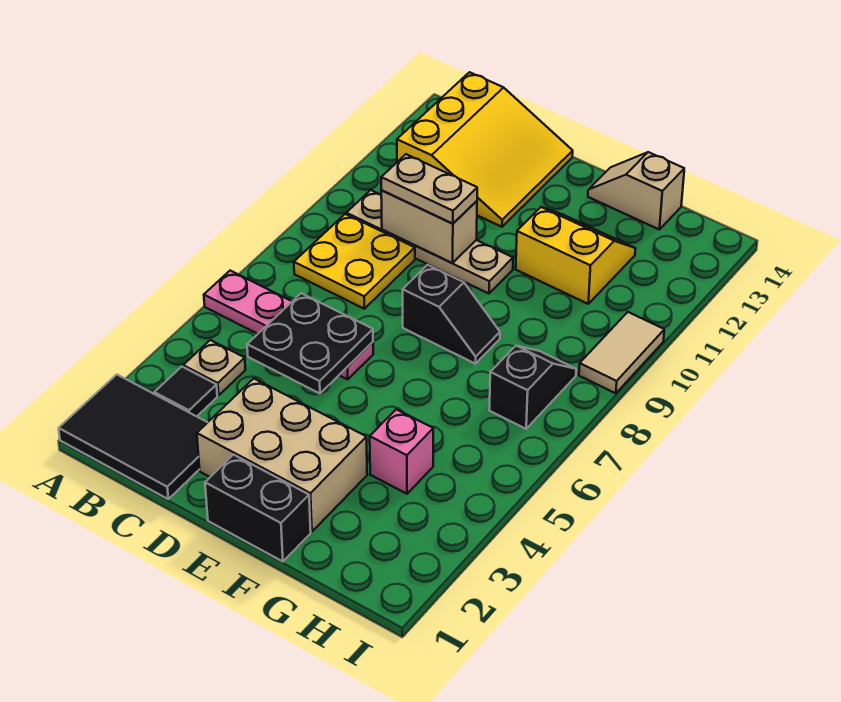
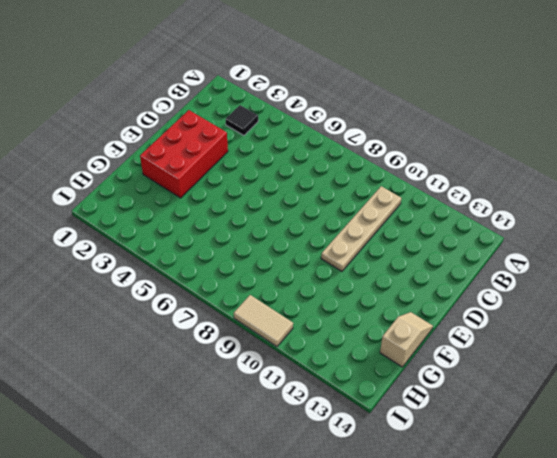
red 2x3 brick [140,110,228,198] -> tan 2x3 brick [197,379,367,532]
none -> black 2x3 tile [59,375,208,499]
none -> pink 1x4 plate [204,271,373,379]
none -> tan 1x1 plate [183,340,245,395]

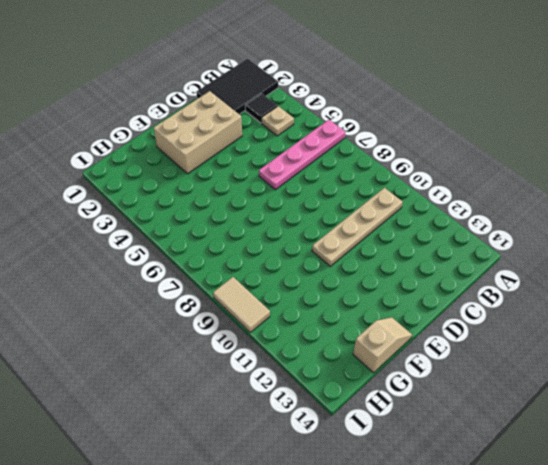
none -> yellow 2x2 plate [294,214,415,309]
none -> yellow 3x3 slope [397,72,573,227]
none -> black 1x2 brick [205,455,311,562]

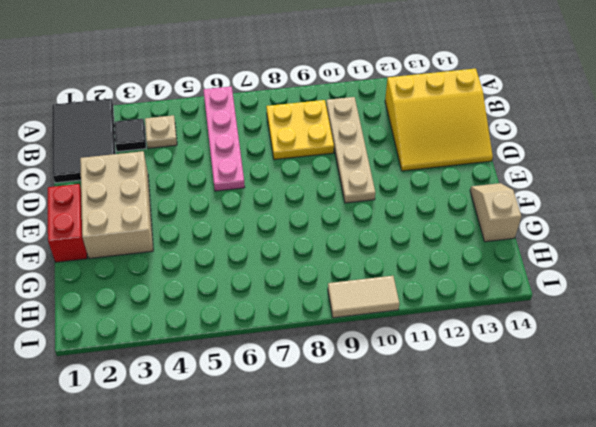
red 1x2 brick [48,184,87,262] -> black 1x2 brick [205,455,311,562]
none -> black 1x2 slope [403,265,500,364]
none -> yellow 2x2 slope [516,207,636,304]
none -> pink 1x1 brick [370,409,433,494]

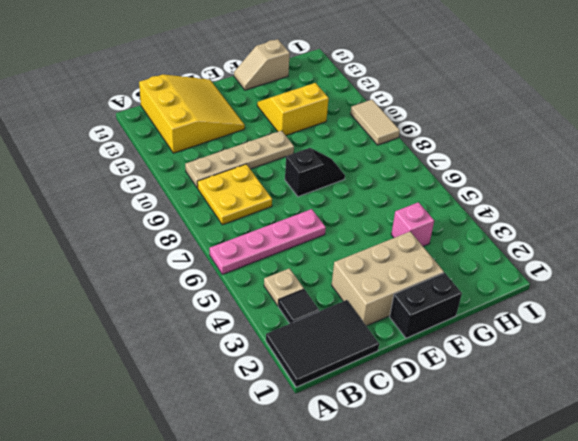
none -> black 1x2 slope [489,346,576,429]
none -> black 2x2 plate [247,293,373,394]
none -> tan 1x2 brick [381,190,477,263]

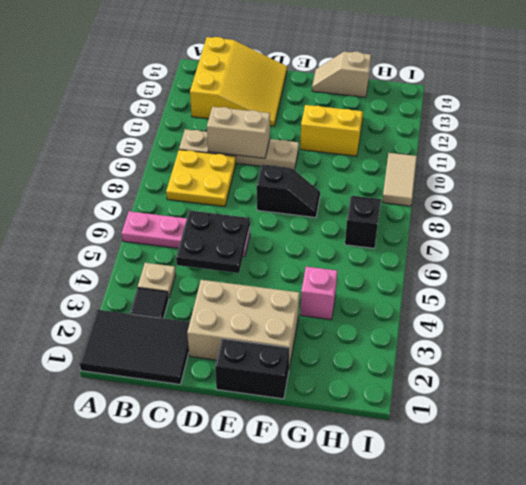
none -> tan 1x2 plate [381,154,477,224]

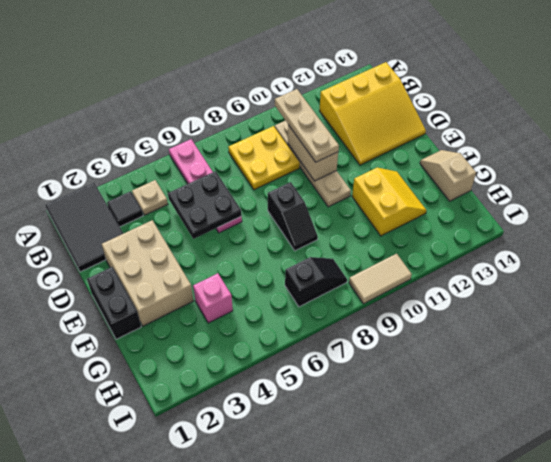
tan 1x3 plate [275,89,339,162] -> tan 1x2 plate [381,154,477,224]

